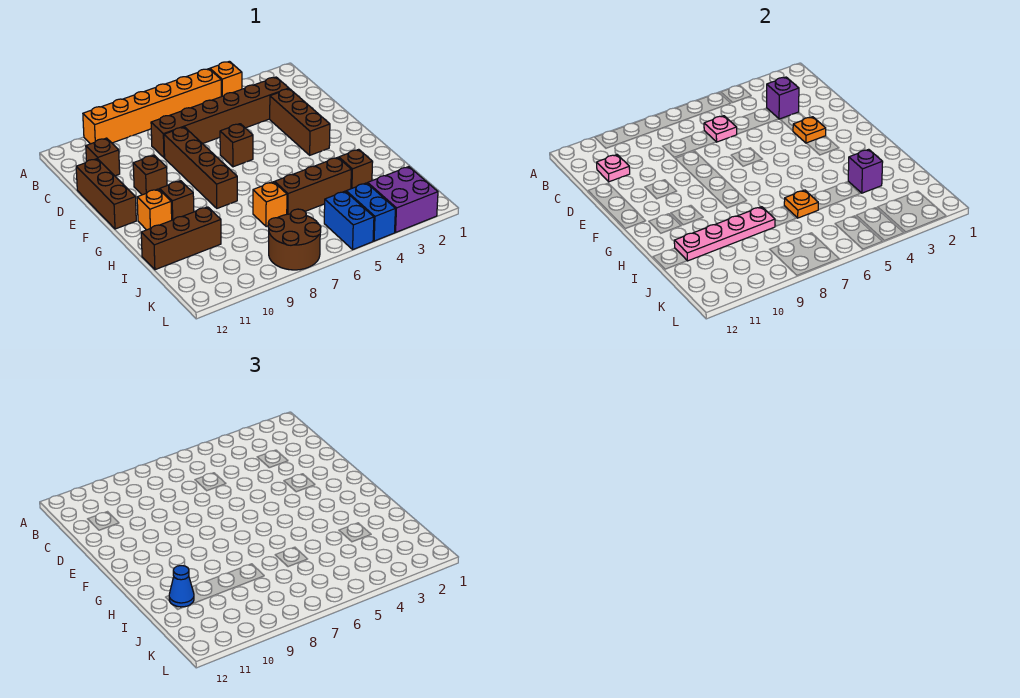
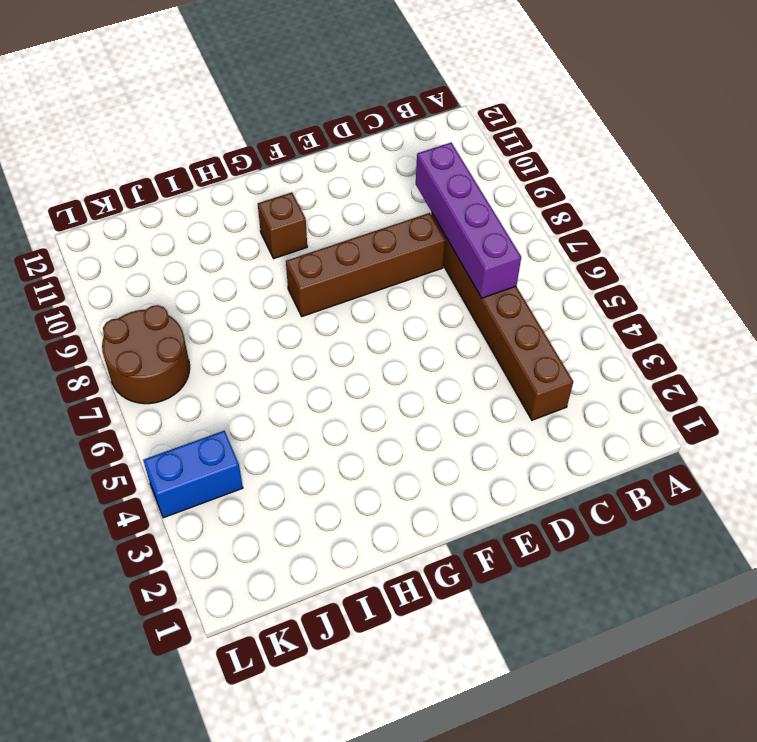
purple 1x4 brick [416,143,521,298] -> pink 1x1 plate [704,116,737,142]
none -> orange 1x1 brick [210,61,242,97]
none -> orange 1x6 brick [83,69,221,144]
none -> brown 1x1 brick [86,138,120,176]

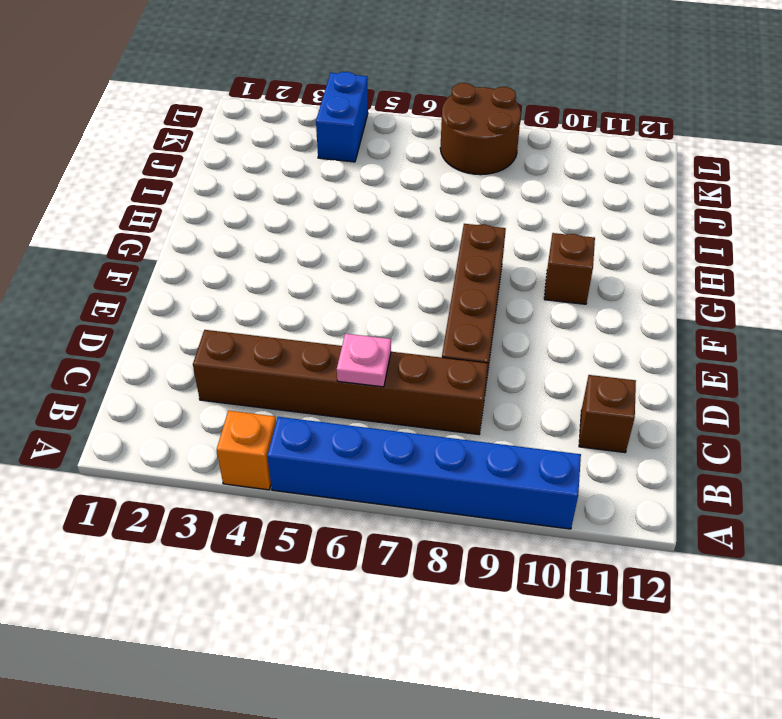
blue 1x6 brick [267,417,581,529] -> orange 1x6 brick [83,69,221,144]
none -> brown 1x3 brick [270,89,330,155]
none -> brown 1x3 brick [76,159,136,229]
none -> brown 1x1 brick [220,124,253,167]

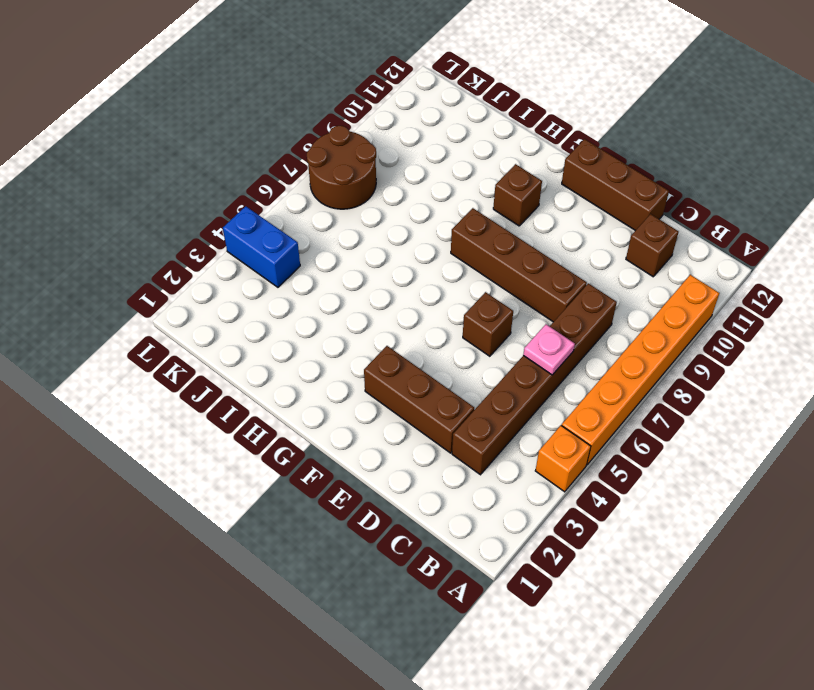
none -> brown 1x1 brick [133,155,167,195]
none -> orange 1x1 brick [137,189,172,230]
none -> brown 1x1 brick [339,149,373,189]

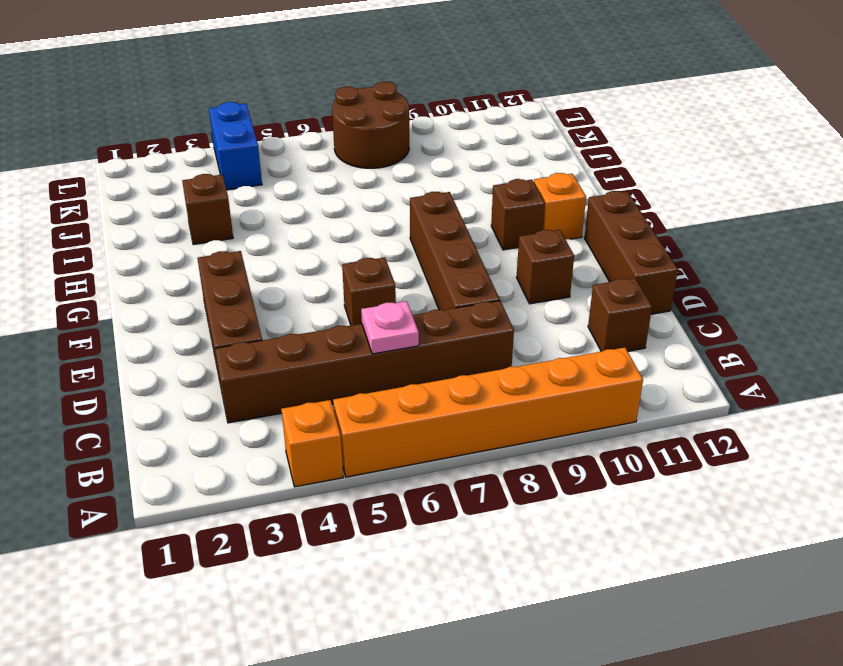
none -> brown 1x3 brick [275,157,351,214]
none -> orange 1x1 brick [253,182,287,227]
none -> brown 1x3 brick [141,207,221,270]

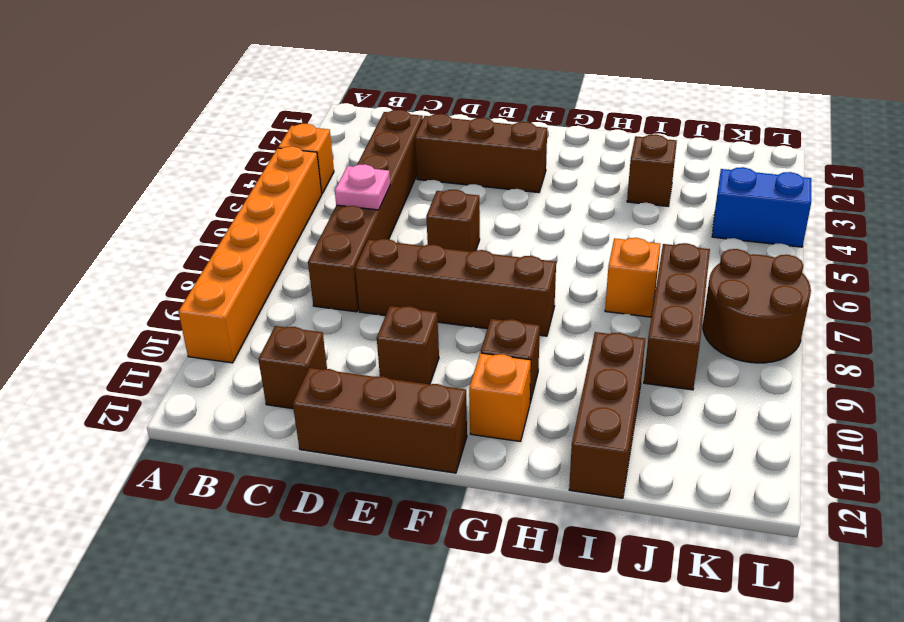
brown 1x3 brick [644,243,710,390] -> brown 1x3 brick moved to [275,157,351,214]
none -> purple 2x2 brick [368,167,438,232]
none -> blue 1x2 brick [324,191,374,249]
none -> purple 1x1 brick [767,77,799,119]

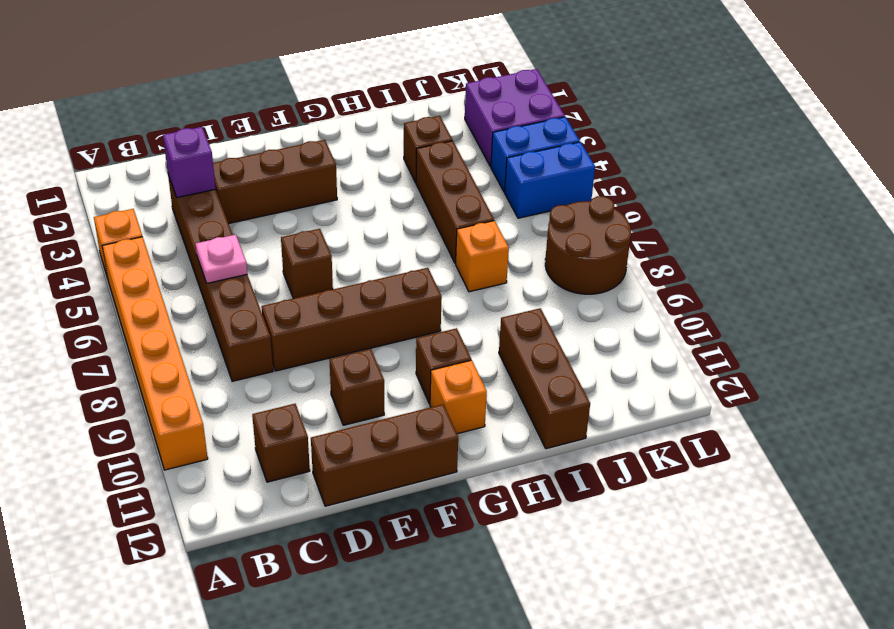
none -> pink 1x1 plate [597,155,630,182]
none -> orange 1x1 plate [793,117,826,143]
none -> purple 1x1 brick [848,149,883,193]

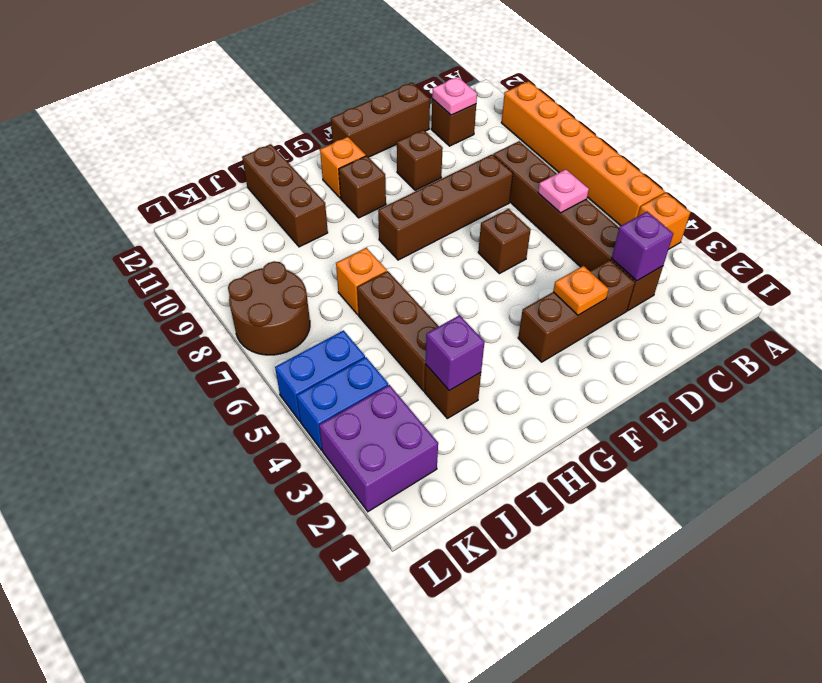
none -> orange 1x1 plate [784,190,818,218]
none -> pink 1x4 plate [674,207,775,261]
none -> blue 1x1 cone [169,566,194,607]

